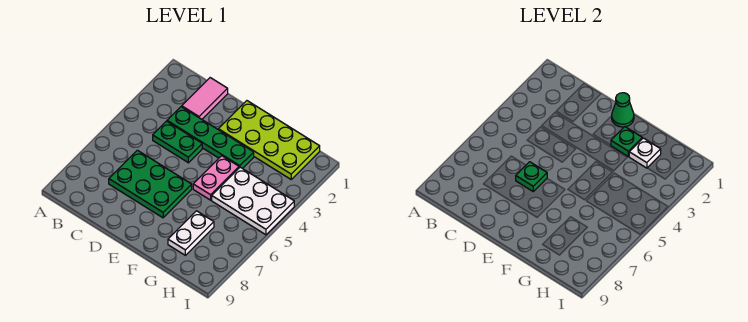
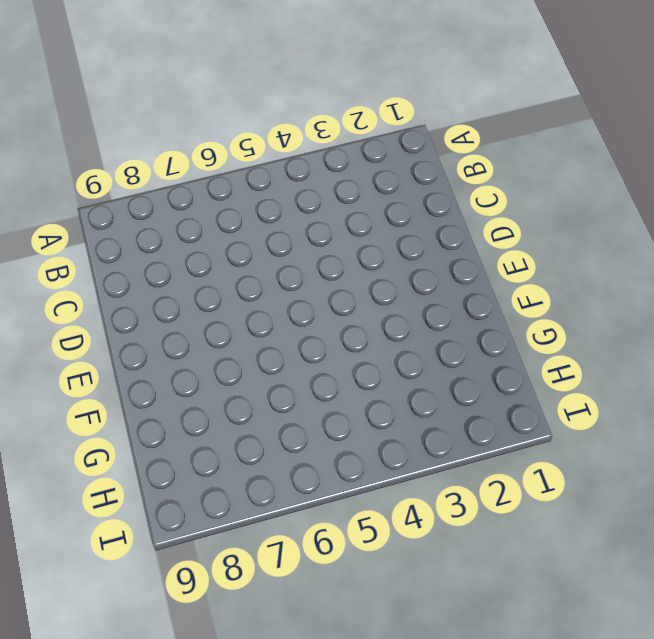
none -> pink 1x2 tile [182,78,228,119]
none -> green 1x4 plate [167,107,254,169]
none -> green 1x2 plate [153,121,202,163]

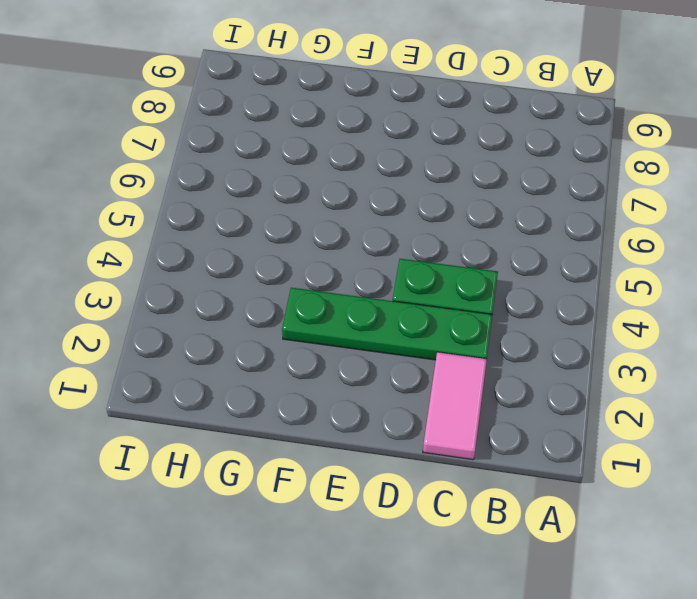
none -> green 2x3 plate [109,150,192,218]
none -> lime 2x4 plate [218,101,320,179]
none -> pink 1x2 plate [193,156,239,200]

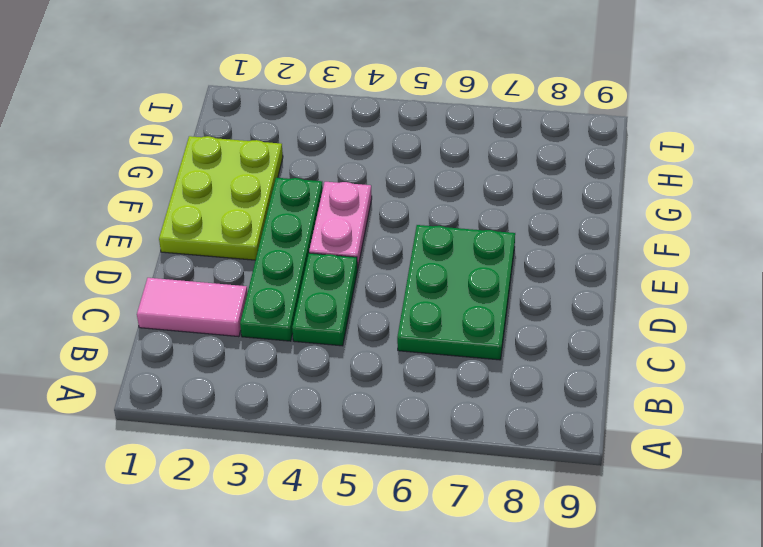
lime 2x3 plate [159,136,283,260] -> lime 2x4 plate [218,101,320,179]
pink 1x2 plate [309,182,372,269] -> pink 1x2 plate turned to [193,156,239,200]
none -> white 2x3 plate [212,167,294,235]
none -> white 1x2 plate [168,211,214,255]
none -> green 1x1 plate [516,162,547,191]

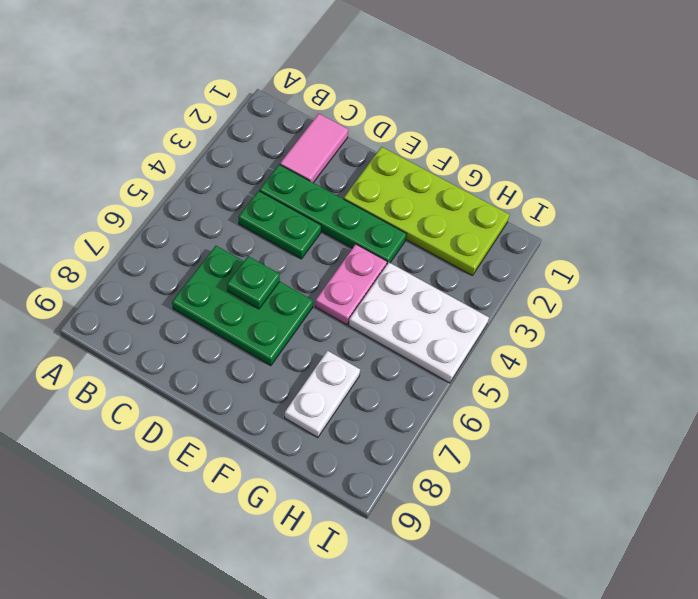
none -> green 1x1 cone [612,93,634,127]
none -> green 1x1 plate [611,127,642,157]
none -> white 1x1 plate [629,138,661,168]

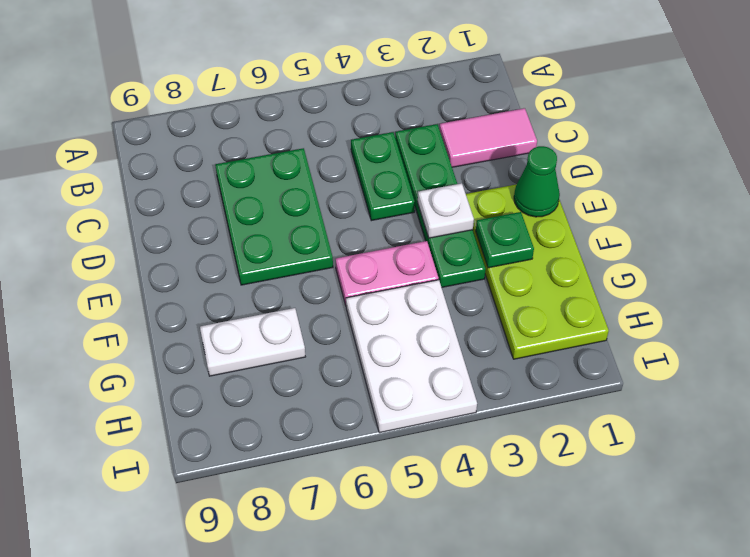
white 1x1 plate [418,183,474,238] -> white 1x1 plate moved to [629,138,661,168]
none -> green 1x1 plate [516,162,547,191]

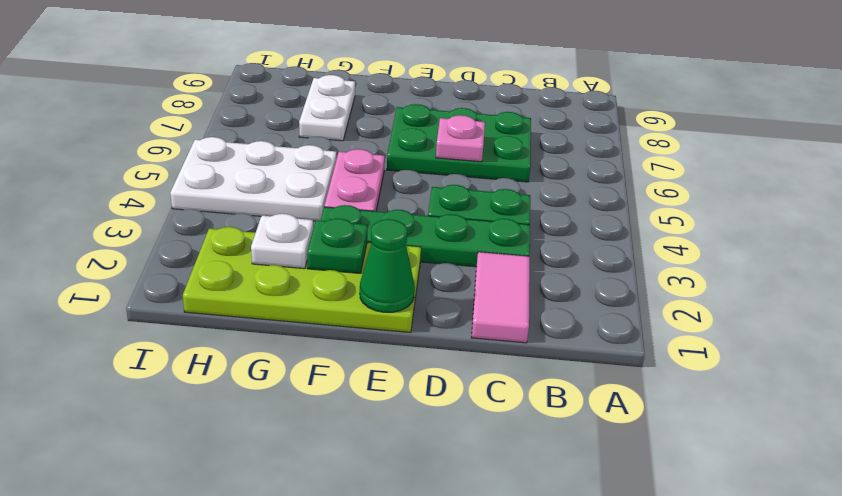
pink 1x1 plate [436,115,485,162] -> green 1x1 plate [516,162,547,191]

